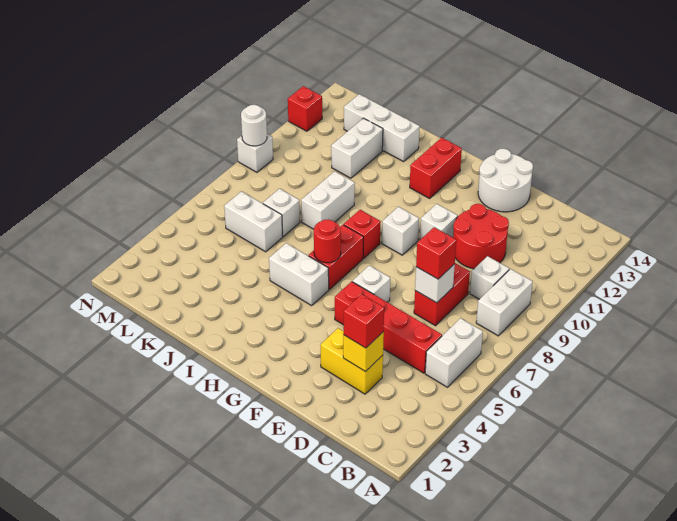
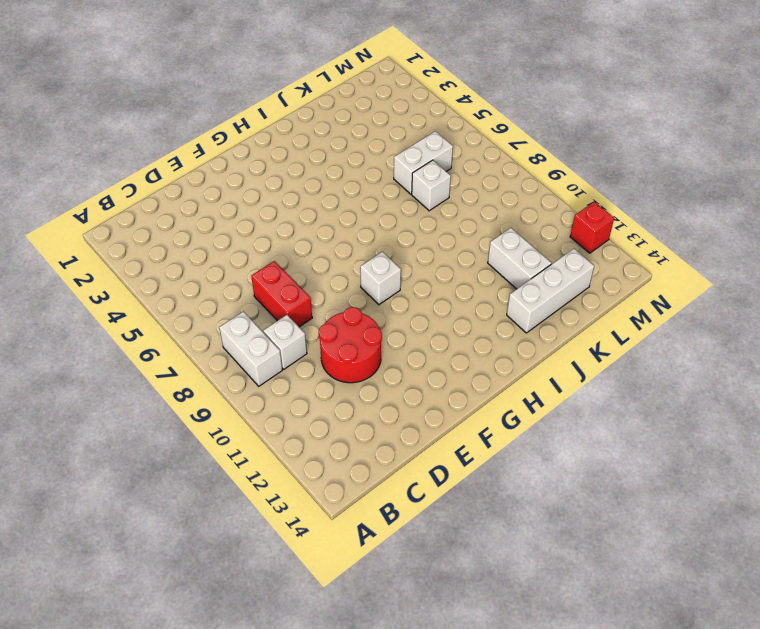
none -> white 1x2 brick [425,318,483,387]
none -> red 1x4 brick [335,281,442,373]
none -> yellow 1x2 brick [320,328,383,394]

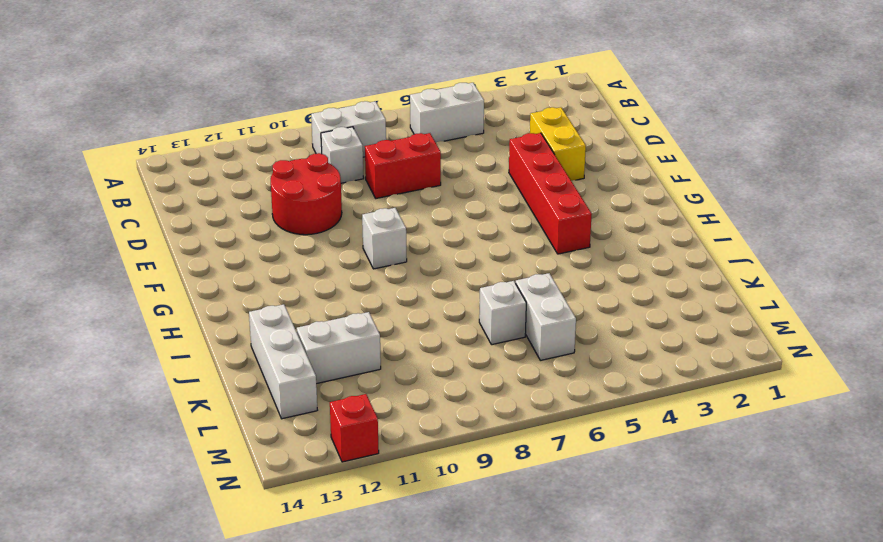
red 1x4 brick [509,133,592,254] -> red 1x4 brick moved to [335,281,442,373]
none -> white 2x2 round brick [478,149,533,212]
none -> white 1x1 brick [352,265,390,302]
none -> white 1x1 brick [420,204,458,240]

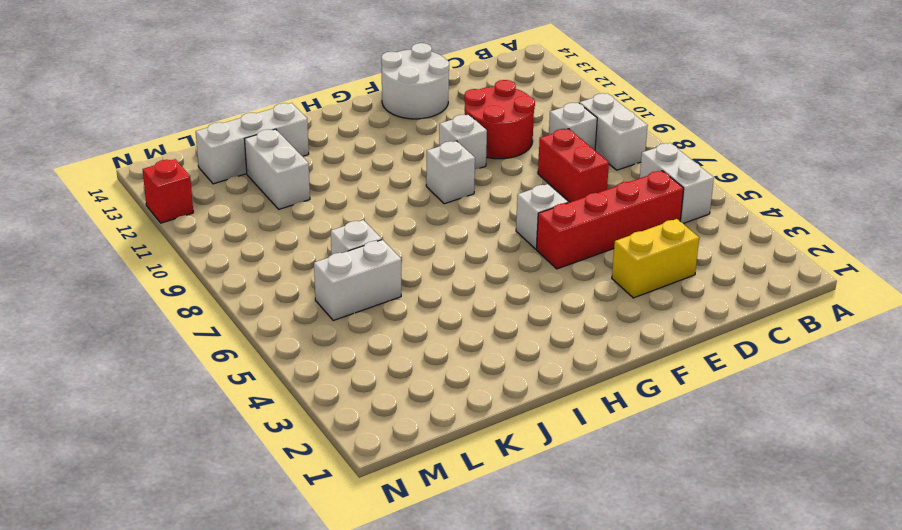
none -> white 1x2 brick [269,243,329,306]
none -> red 1x2 brick [309,225,363,289]
none -> red 1x1 brick [344,210,381,258]

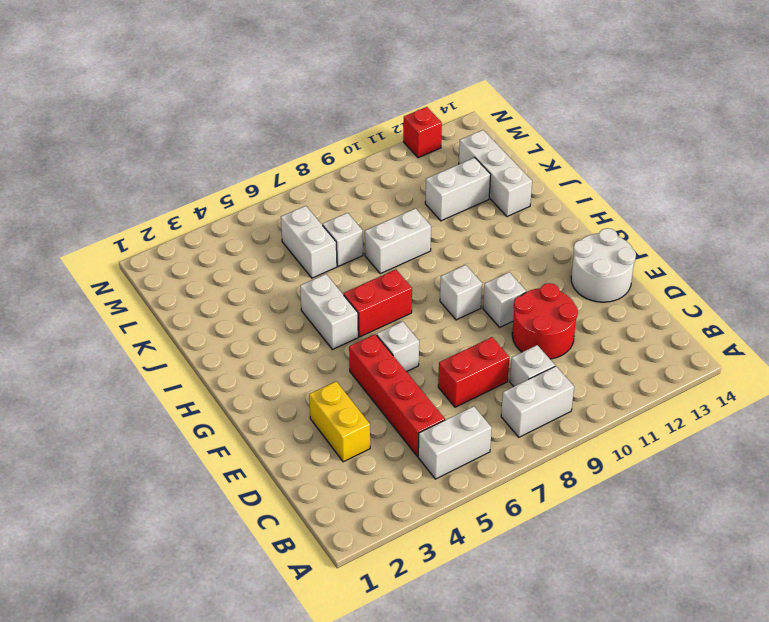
none -> red 1x1 brick [344,210,381,258]
none -> red 1x2 brick [410,138,462,198]
none -> white 1x1 brick [237,134,273,172]

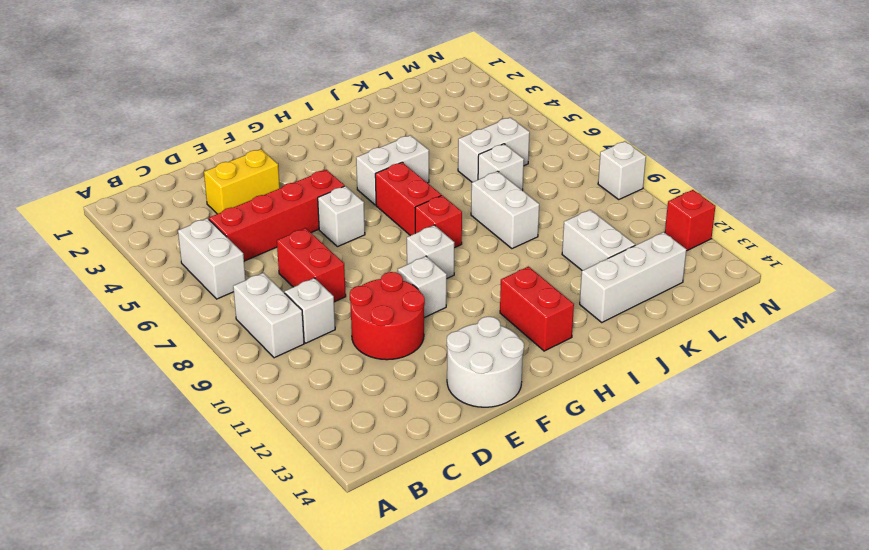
none -> yellow 1x1 brick [343,332,384,372]
none -> white 1x1 brick [415,264,455,303]
none -> red 1x1 round brick [314,220,341,263]

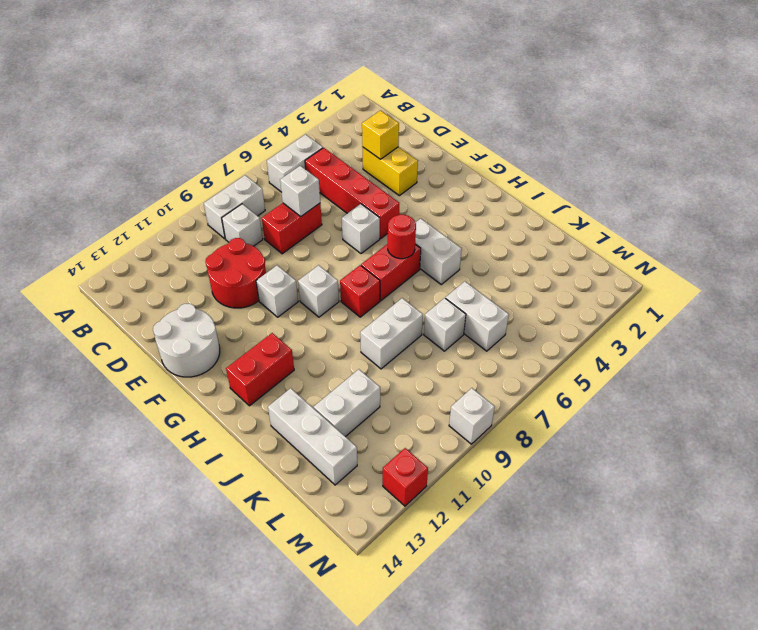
none -> white 1x1 round brick [241,105,267,146]
none -> red 1x1 brick [343,294,384,348]
none -> red 1x1 brick [416,227,456,279]

